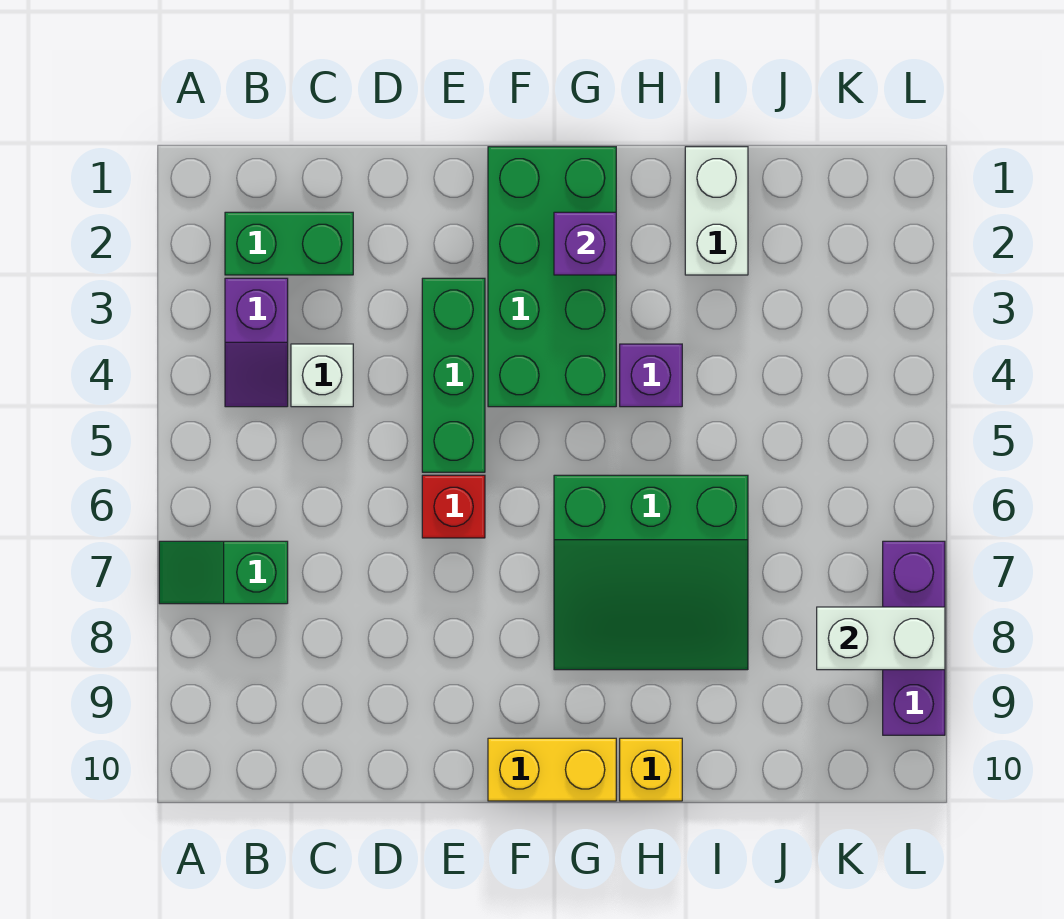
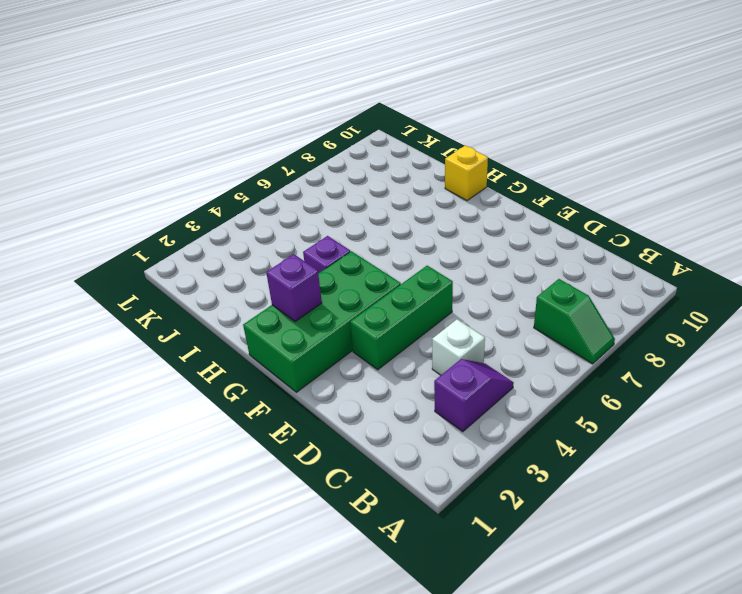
none -> green 1x2 brick [225,212,353,275]
none -> red 1x1 brick [422,475,485,538]
none -> yellow 1x2 brick [488,738,616,801]

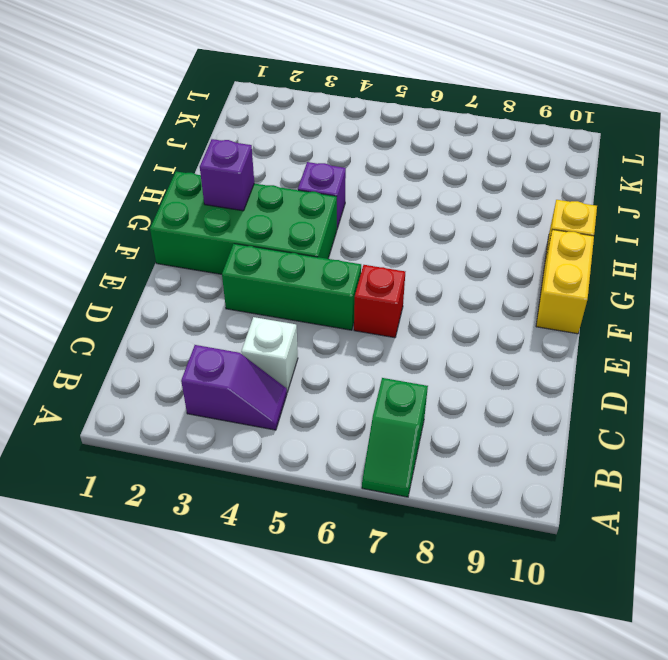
none -> green 1x2 brick [225,212,353,275]
none -> green 3x3 slope [554,475,748,670]
none -> white 1x2 brick [685,147,748,275]

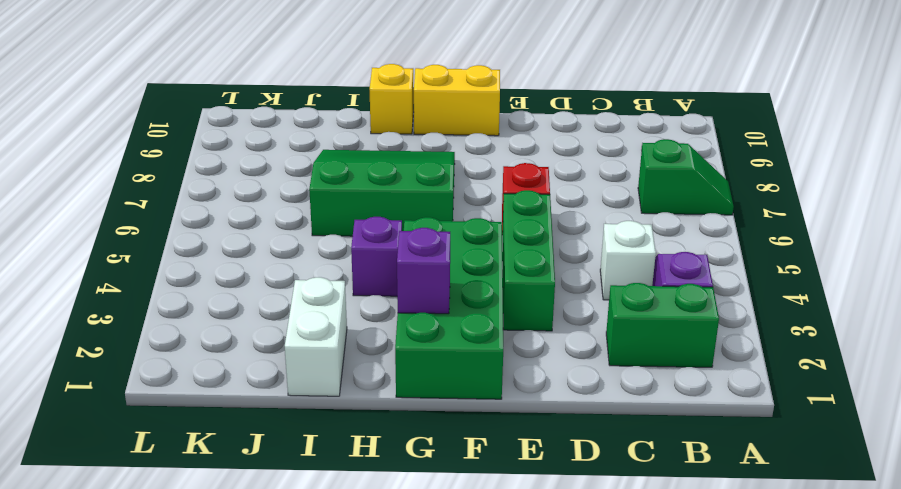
none -> purple 1x3 brick [883,541,945,735]
none -> white 1x2 brick [817,607,945,670]

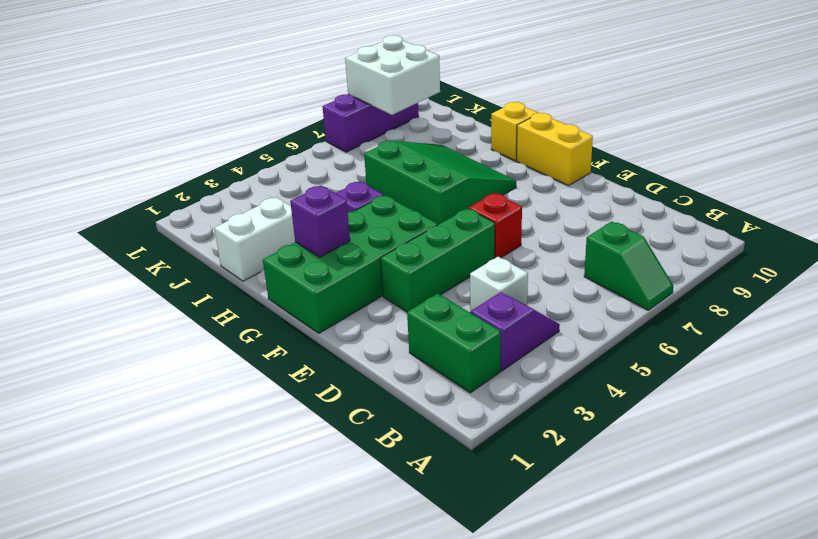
white 2x2 brick [345,35,440,115] -> white 1x2 brick [817,607,945,670]

